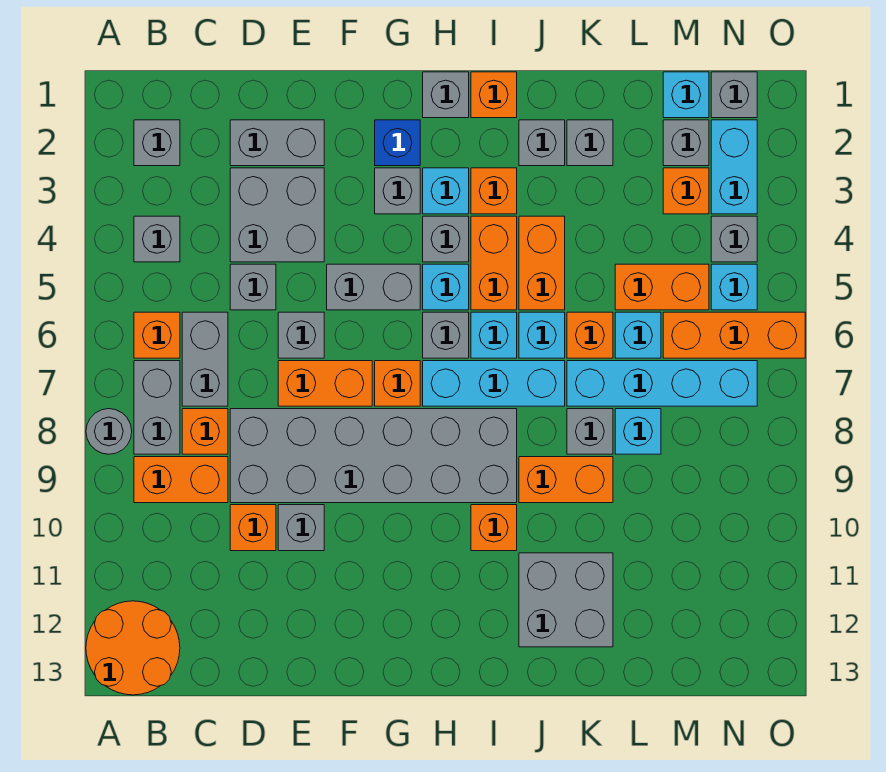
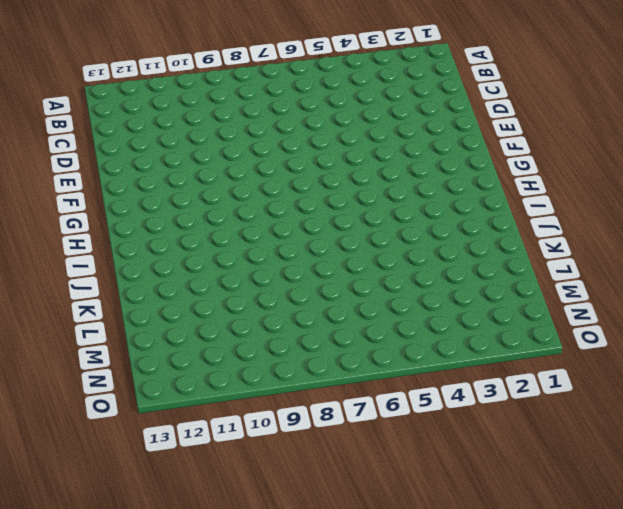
none -> grey 1x1 round brick [86,409,132,454]
none -> orange 2x2 round brick [86,601,180,695]
none -> grey 1x1 brick [134,120,180,166]
none -> grey 1x1 brick [134,216,180,262]

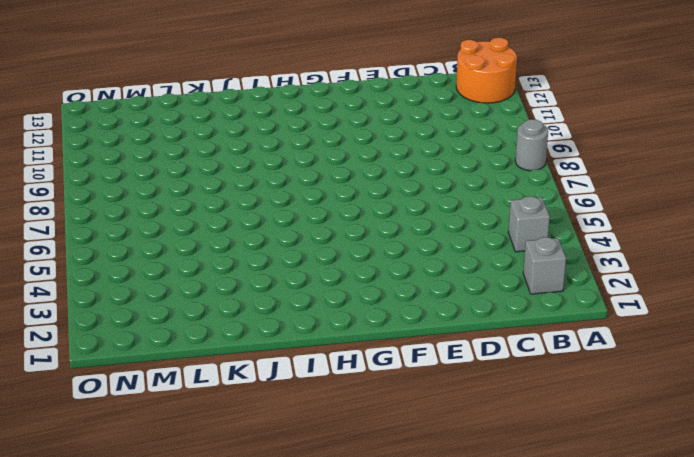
none -> orange 1x1 brick [134,312,180,358]
none -> grey 1x2 brick [134,361,180,454]
none -> orange 1x2 brick [134,457,228,503]
none -> grey 1x2 brick [182,312,228,406]

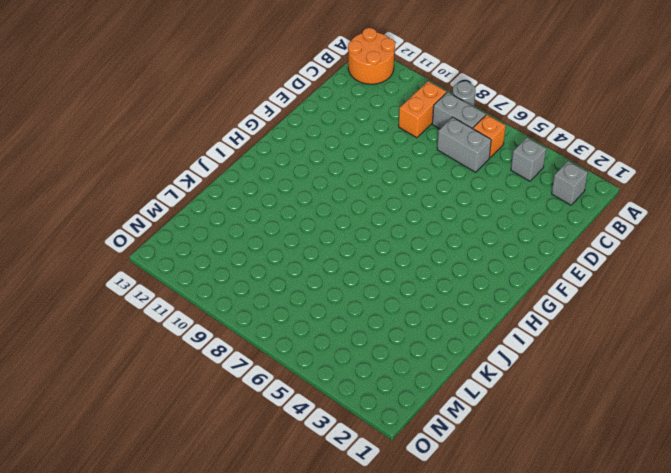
none -> orange 1x1 brick [182,409,228,454]
none -> grey 1x2 brick [230,120,324,166]
none -> grey 2x2 brick [230,168,324,262]
none -> grey 1x1 brick [230,264,276,310]

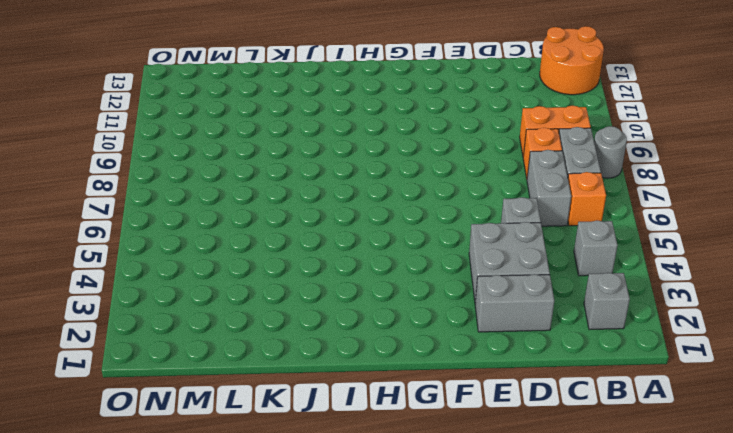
none -> grey 2x6 brick [230,409,517,503]
none -> orange 1x1 brick [230,505,276,551]
none -> grey 1x1 brick [278,312,324,358]
none -> orange 1x2 brick [278,361,372,406]

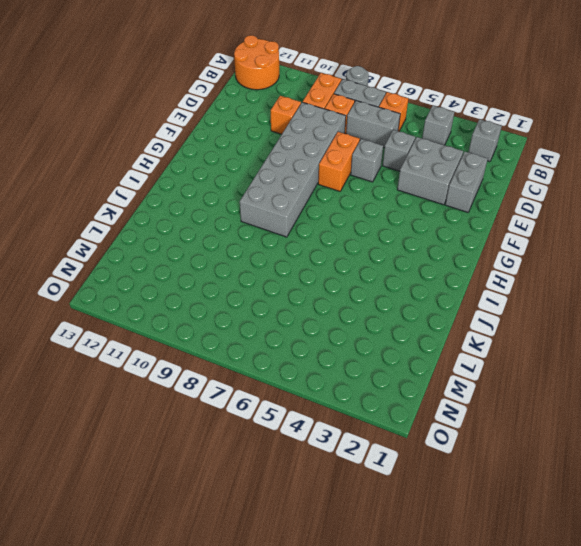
none -> grey 1x1 brick [278,505,324,551]
none -> grey 1x2 brick [327,264,420,310]
none -> blue 1x1 brick [375,120,420,166]
none -> grey 1x1 brick [375,168,420,214]

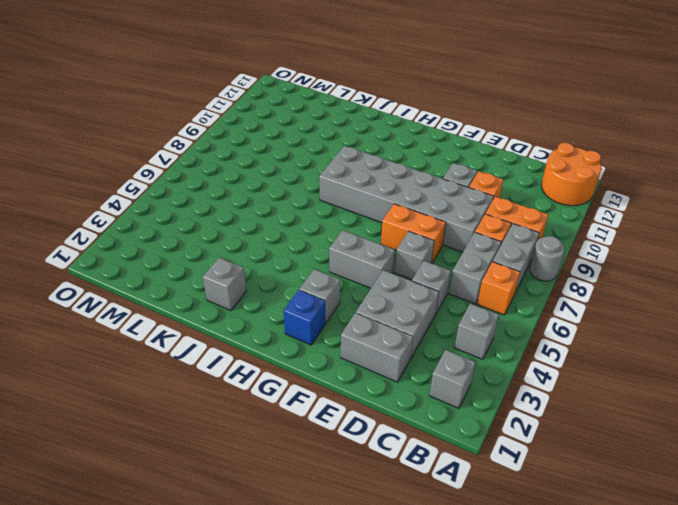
none -> orange 1x1 brick [375,361,420,406]
none -> grey 1x1 brick [423,72,469,118]
none -> cyan 1x1 brick [423,168,469,214]
none -> grey 1x1 brick [423,216,469,262]

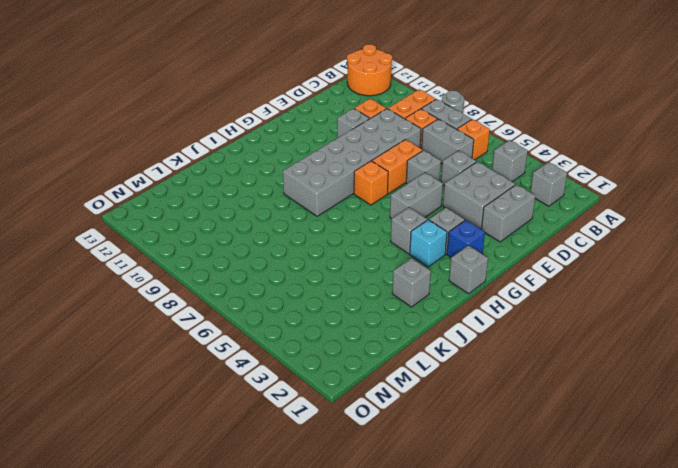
none -> cyan 1x1 brick [423,264,469,310]
none -> grey 1x1 brick [423,312,469,358]
none -> cyan 1x3 brick [423,361,565,406]
none -> orange 1x1 brick [471,72,517,118]

